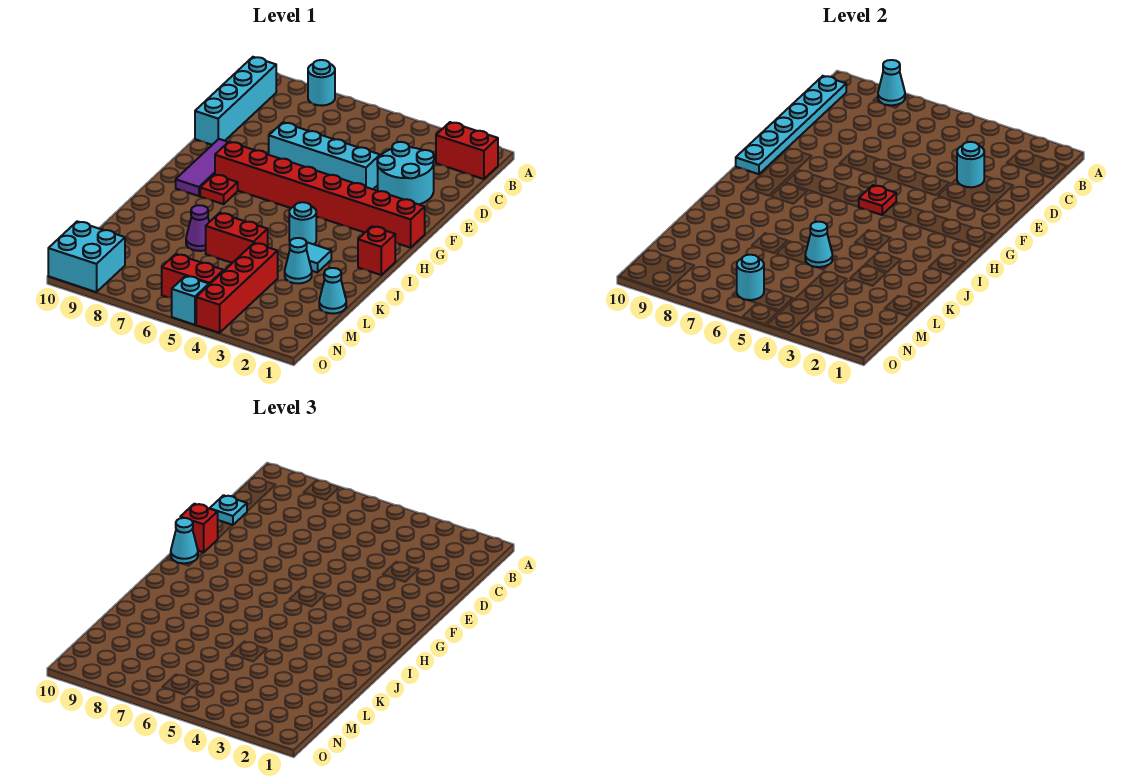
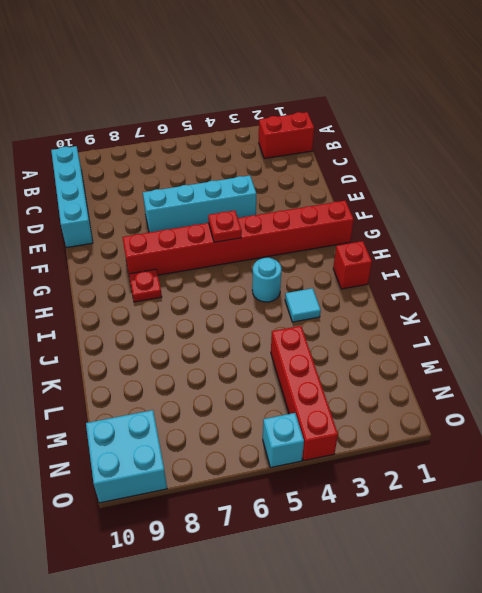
none -> cyan 1x1 round brick [308,60,335,106]
none -> cyan 2x2 round brick [377,142,434,204]
none -> purple 1x3 tile [176,139,228,196]

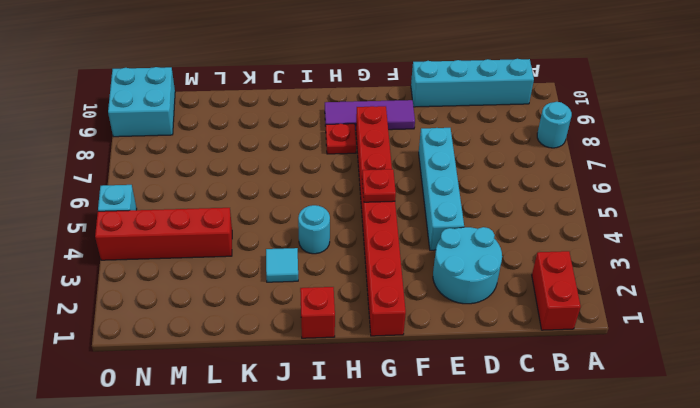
none -> cyan 1x1 cone [285,238,312,283]
none -> red 1x2 brick [206,213,268,263]
none -> purple 1x1 cone [186,205,209,251]

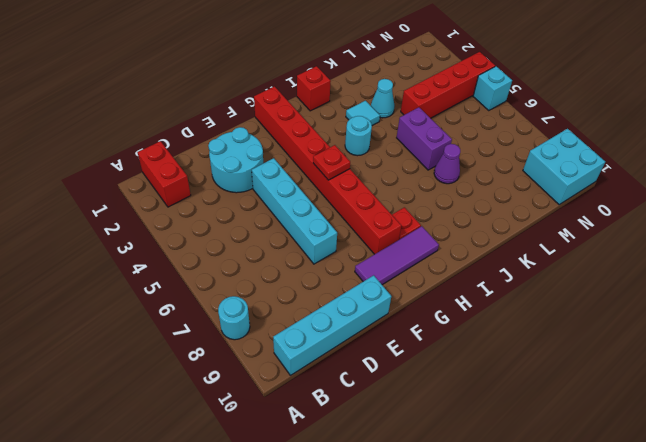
purple 1x2 brick [397,107,452,170] -> red 1x2 brick [206,213,268,263]
none -> cyan 1x1 cone [319,268,346,314]
none -> red 1x2 brick [162,254,224,298]
none -> cyan 1x1 cone [878,60,905,105]

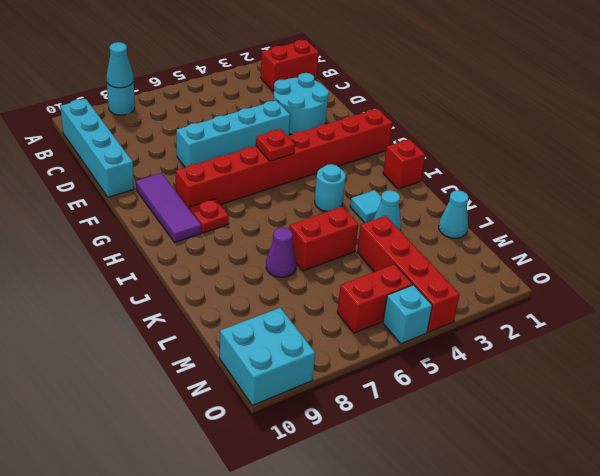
none -> cyan 1x6 plate [736,76,846,174]
none -> cyan 1x1 round brick [957,142,984,187]
none -> cyan 1x1 cone [805,222,832,267]

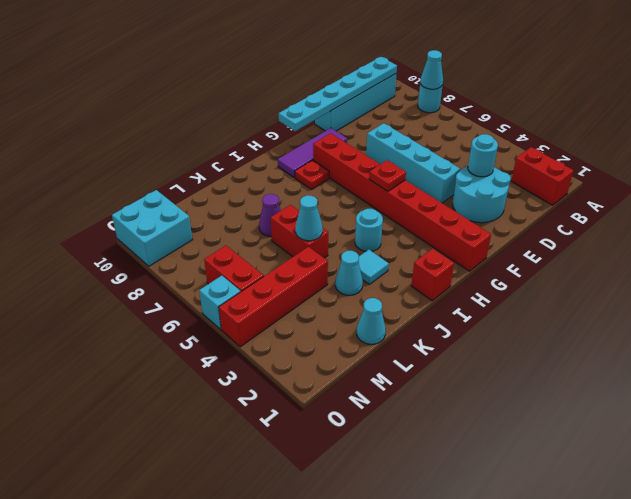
none -> cyan 1x1 round brick [737,255,764,300]
none -> cyan 1x1 plate [210,495,247,525]
none -> red 1x1 brick [180,504,218,553]

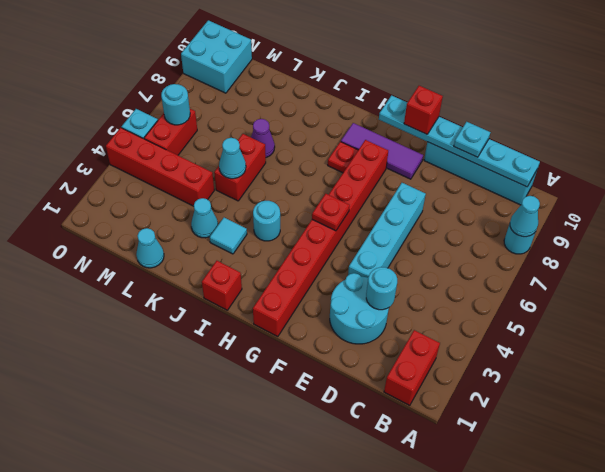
none -> cyan 1x1 cone [171,518,198,563]

